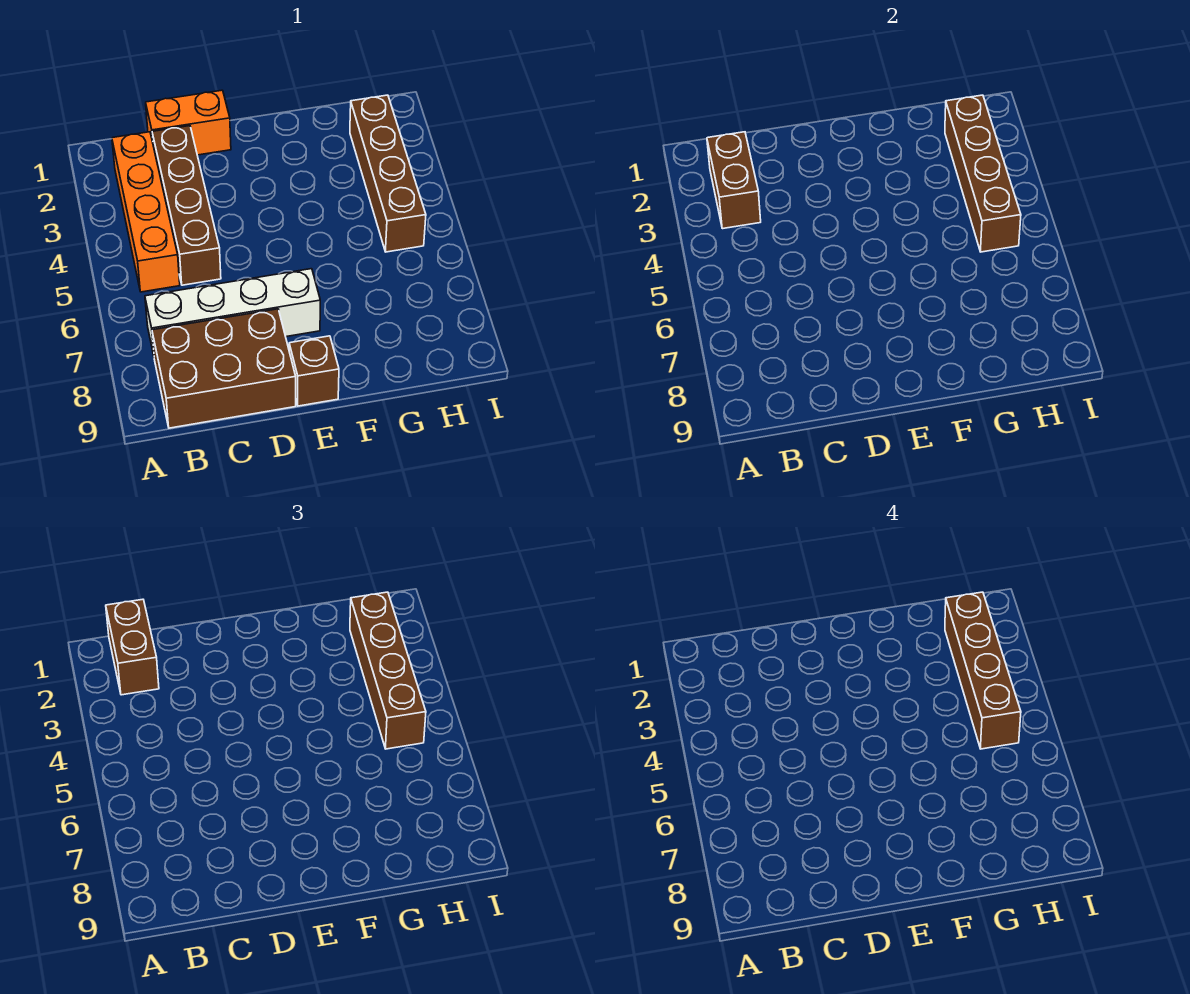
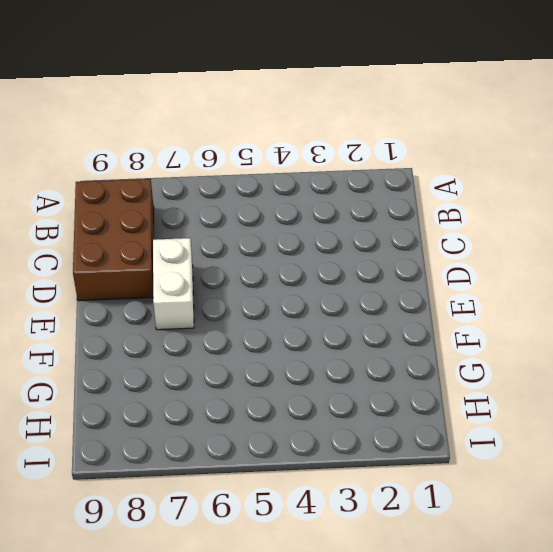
white 1x2 brick [153,238,194,330] -> white 1x4 brick [145,269,320,355]
none -> orange 1x4 brick [112,132,180,292]
none -> orange 1x2 brick [146,90,231,155]
none -> brown 1x4 brick [152,126,221,285]

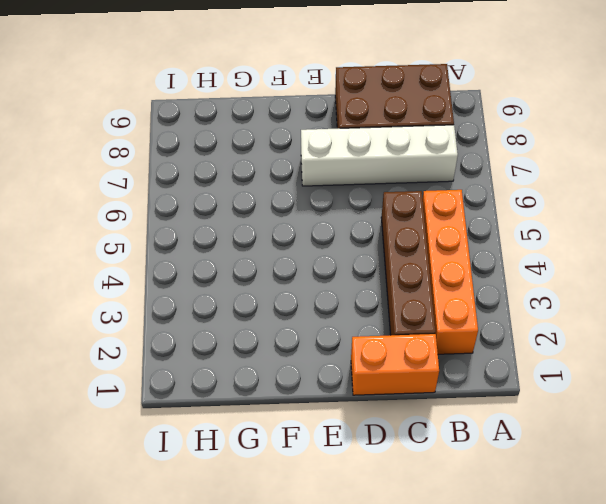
none -> brown 1x1 brick [289,336,339,406]
none -> brown 1x4 brick [350,95,426,252]
none -> brown 1x2 brick [707,132,761,229]

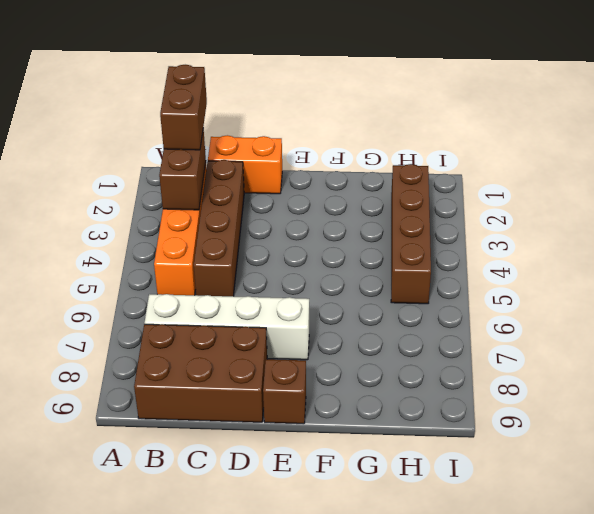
none -> brown 1x4 brick [945,95,1021,252]
none -> brown 1x4 brick [350,592,426,749]
none -> brown 1x4 brick [945,592,1021,749]

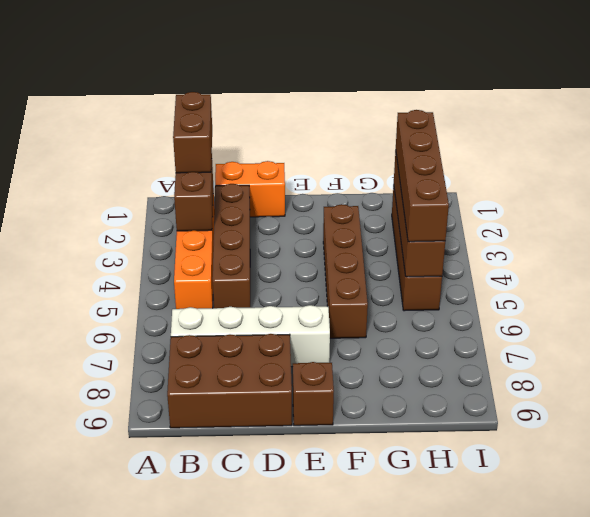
brown 1x4 brick [323,204,368,338] -> brown 1x4 brick moved to [945,592,1021,749]

